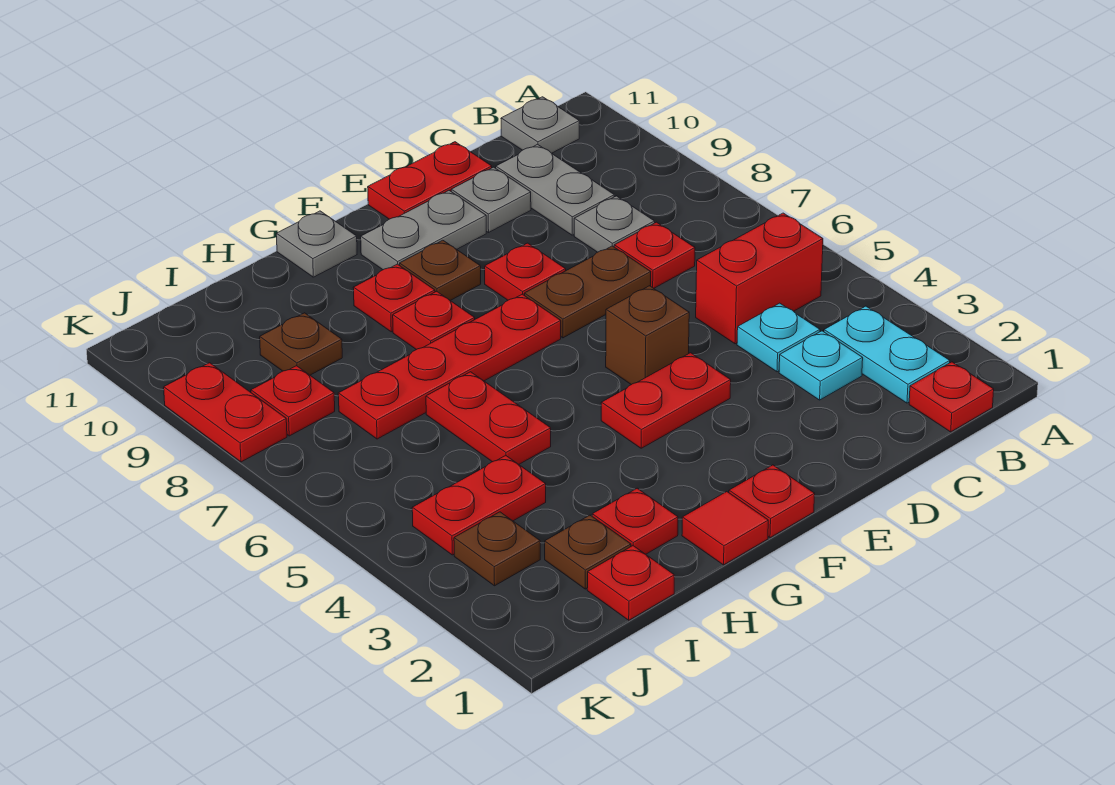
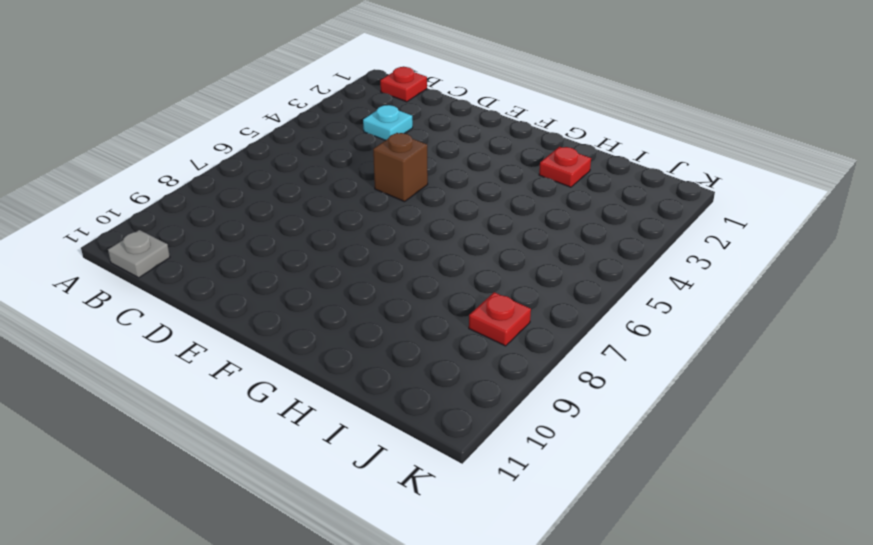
none -> cyan 1x2 plate [824,306,950,403]
none -> red 1x2 brick [696,213,823,344]
none -> cyan 1x1 plate [737,303,820,372]
none -> red 1x1 plate [614,222,695,288]

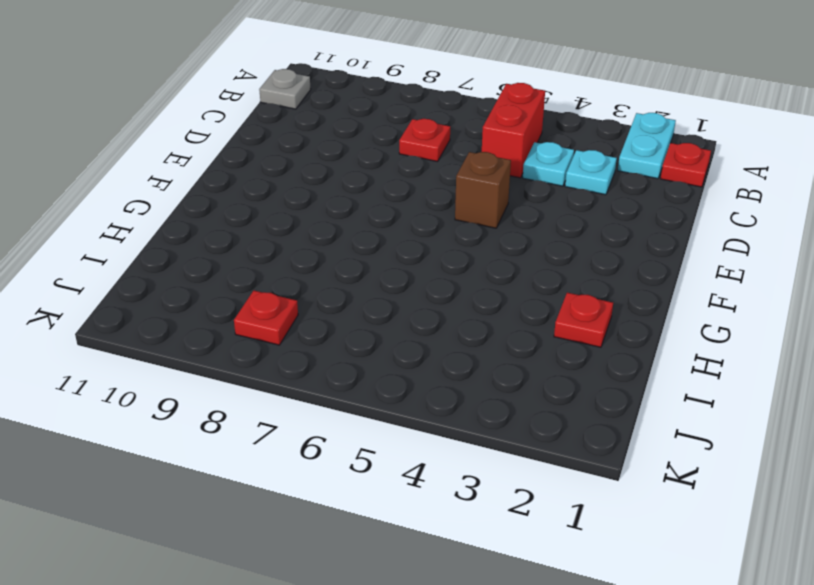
cyan 1x2 plate [618,113,676,179] -> cyan 1x2 plate turned to [824,306,950,403]
none -> grey 1x1 plate [574,196,655,252]
none -> grey 1x2 plate [496,144,614,235]
none -> brown 1x2 plate [524,246,651,338]
none -> grey 1x1 plate [451,167,531,232]

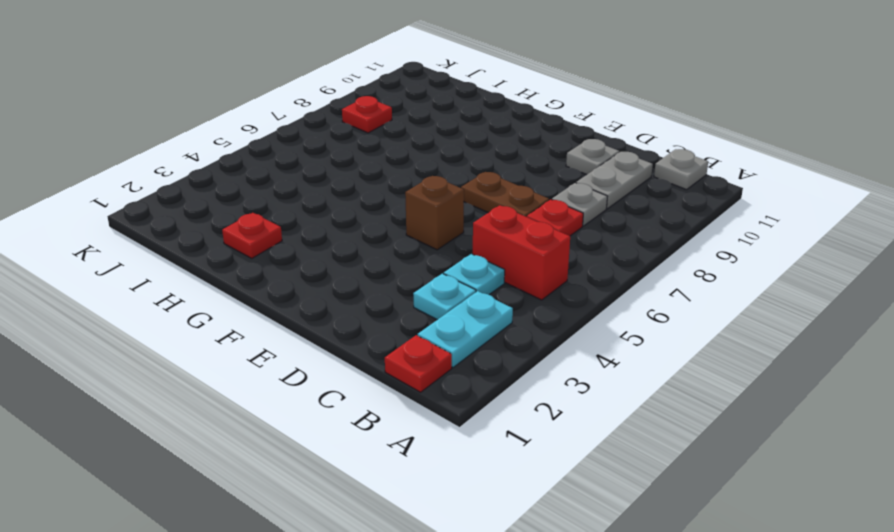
none -> red 1x2 plate [368,142,492,219]
none -> red 1x2 plate [601,353,731,448]
none -> red 1x1 plate [485,243,566,300]
none -> grey 1x2 plate [361,191,486,270]

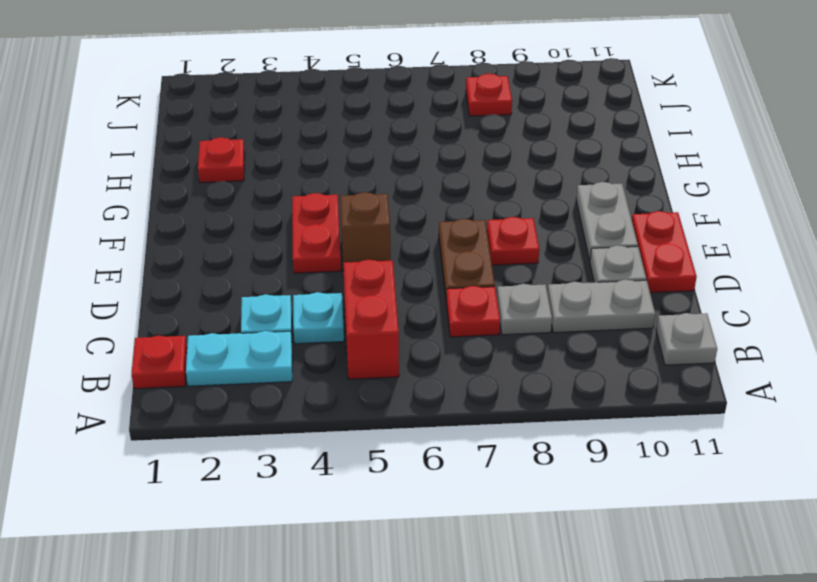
none -> red 1x1 plate [729,465,815,538]
none -> red 1x4 plate [338,294,561,439]
none -> brown 1x1 plate [400,240,481,301]
none -> red 1x1 tile [682,492,768,565]

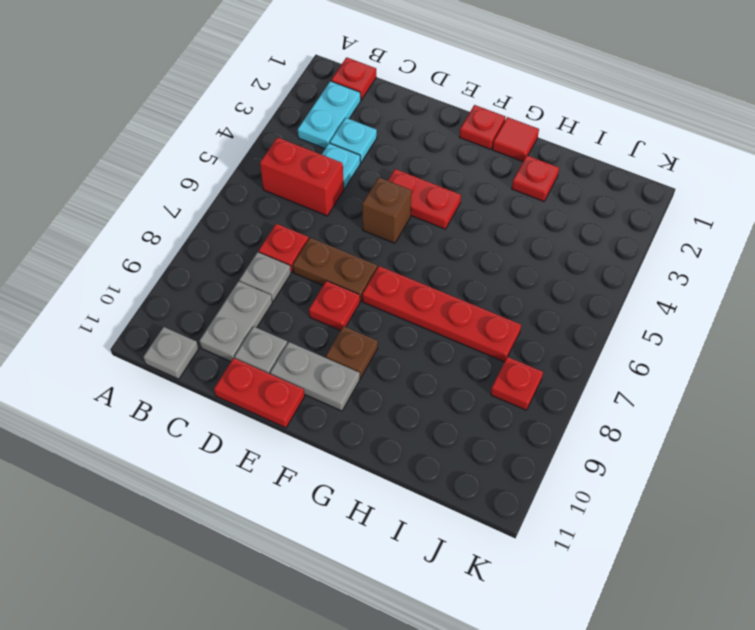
none -> red 1x1 plate [393,291,475,350]
none -> red 1x1 plate [353,264,435,332]
none -> grey 1x1 plate [276,211,357,277]
none -> red 1x2 plate [426,372,551,464]

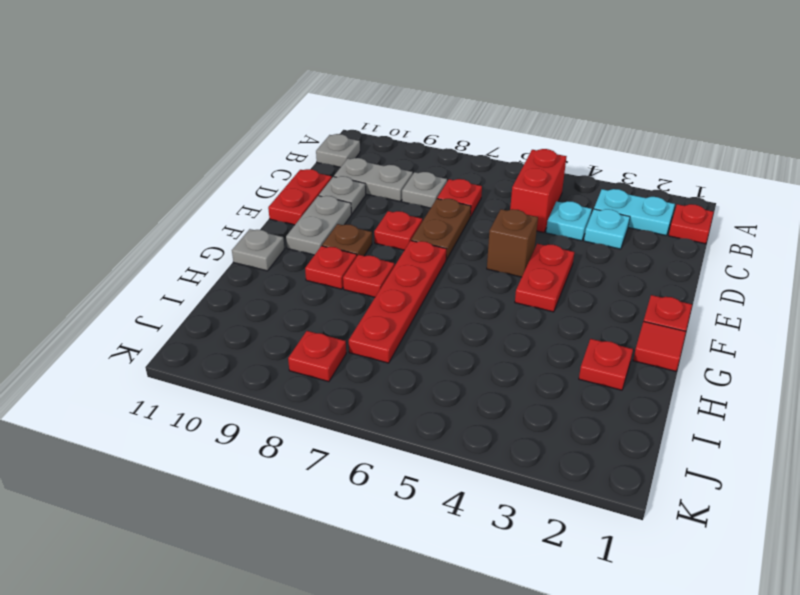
none -> red 1x2 plate [426,372,551,464]
none -> red 1x1 plate [587,546,674,620]
none -> brown 1x1 plate [545,515,631,589]
none -> red 1x2 plate [412,455,546,555]

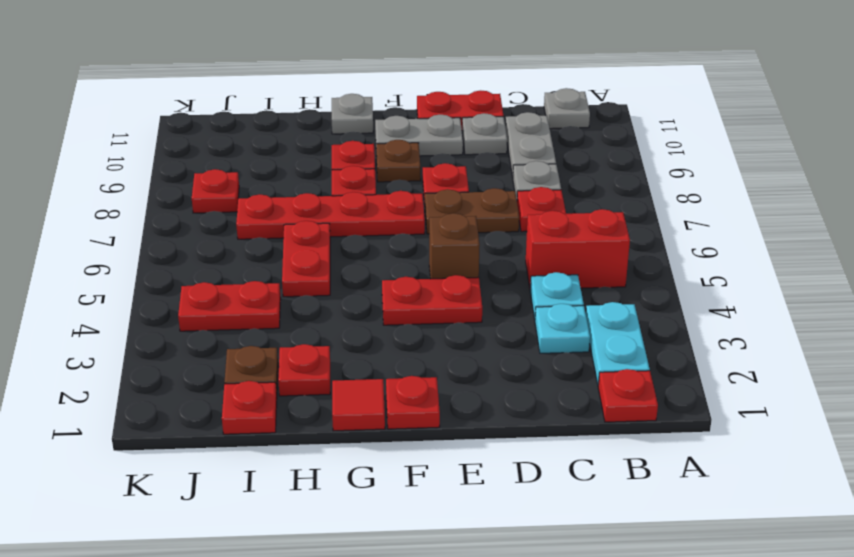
none -> brown 1x1 plate [260,313,342,375]
none -> brown 1x1 plate [454,512,540,586]
none -> red 1x2 plate [164,363,287,462]

